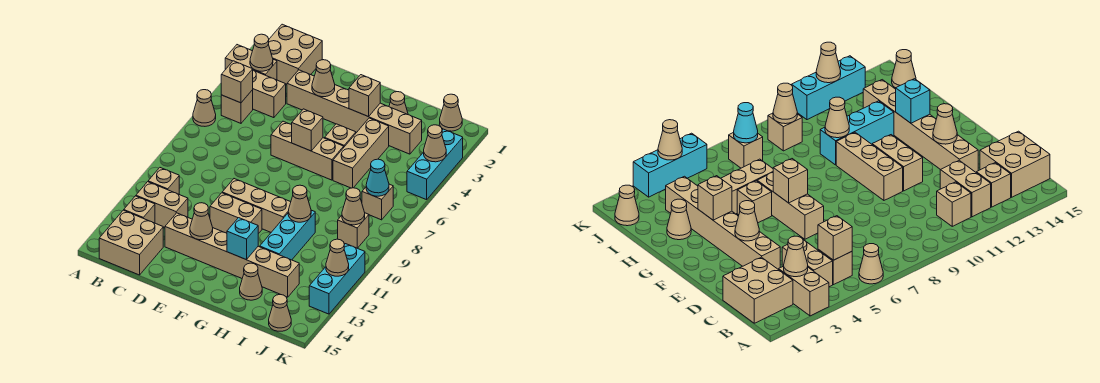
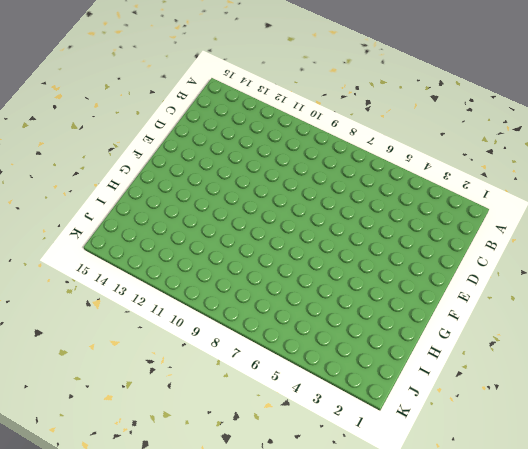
none -> tan 1x2 brick [225,45,277,80]
none -> tan 1x1 cone [193,90,216,126]
none -> tan 2x2 brick [269,24,322,84]
none -> tan 1x2 brick [253,70,286,118]

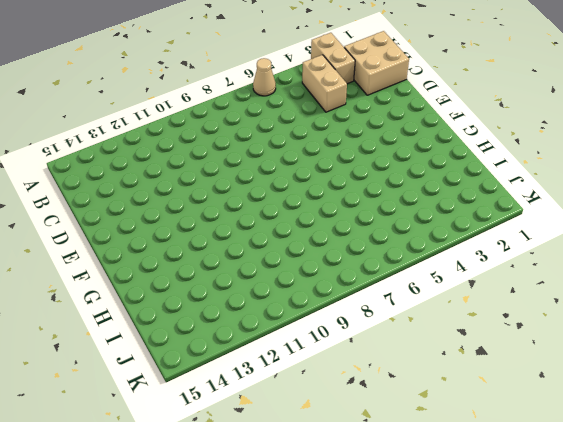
none -> tan 1x1 brick [221,90,253,123]
none -> tan 1x1 brick [148,168,179,194]
none -> tan 1x2 brick [136,182,188,227]
none -> tan 1x1 brick [124,196,155,223]

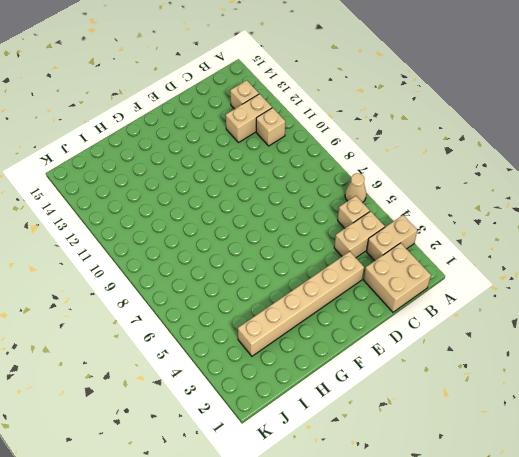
none -> tan 2x2 brick [99,210,163,275]
none -> tan 1x6 brick [165,213,299,297]
none -> tan 1x3 brick [271,121,344,180]
none -> tan 1x3 brick [222,179,291,232]

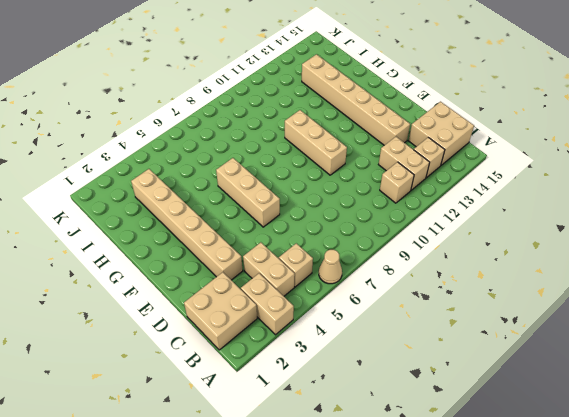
none -> tan 1x2 brick [210,193,262,234]
none -> tan 1x1 brick [325,124,356,147]
none -> tan 1x1 cone [389,92,408,115]
none -> tan 1x3 brick [333,118,389,188]

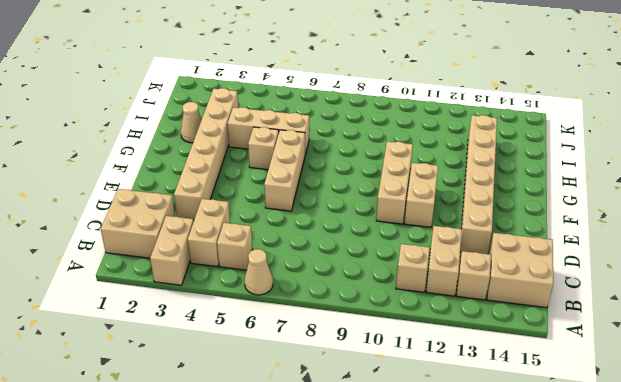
none -> cyan 1x3 brick [260,210,315,260]
none -> tan 1x1 cone [240,263,262,300]
none -> tan 1x1 cone [440,94,462,131]
none -> tan 1x1 brick [362,184,393,220]

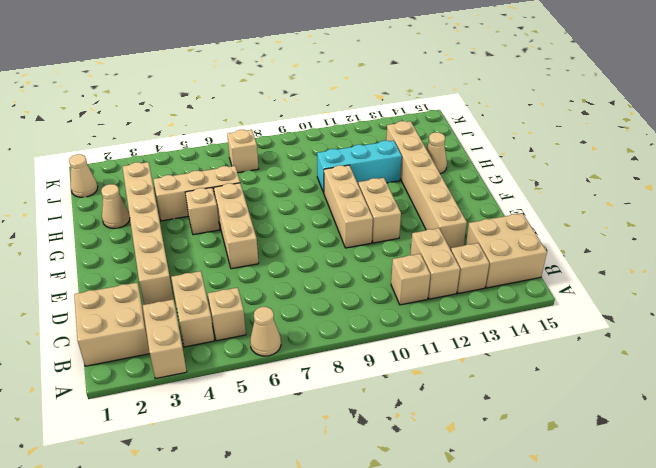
none -> tan 1x1 brick [338,213,369,248]
none -> tan 1x1 cone [269,295,291,331]
none -> cyan 1x3 brick [407,129,463,200]
none -> cyan 1x3 brick [309,244,365,314]

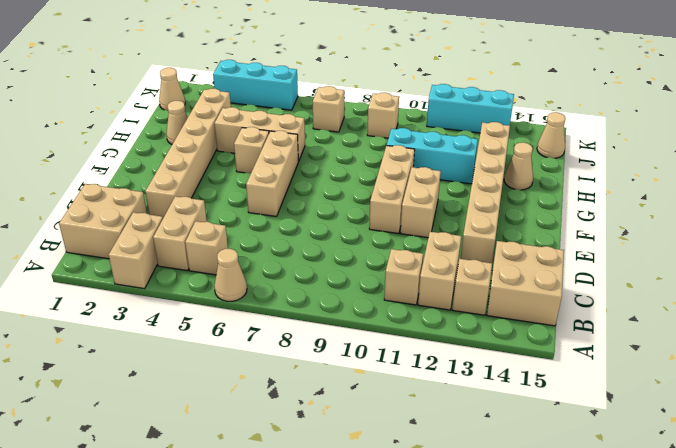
none -> tan 1x1 cone [250,34,273,71]
none -> tan 1x1 brick [221,61,253,103]
none -> tan 1x1 cone [312,60,335,97]
none -> tan 1x1 cone [190,203,213,240]

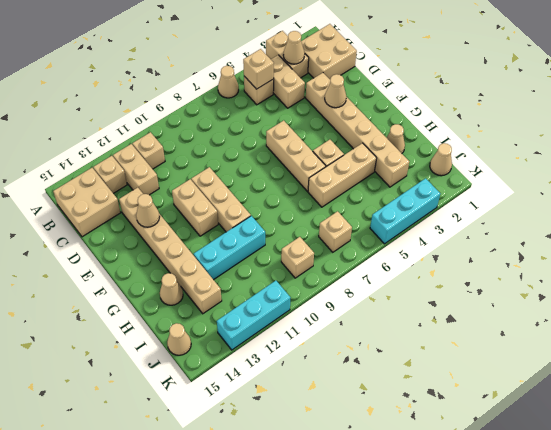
none -> tan 1x1 brick [292,109,323,151]
none -> tan 1x1 brick [349,75,380,117]
none -> cyan 1x1 brick [227,218,258,260]
none -> tan 1x1 cone [288,185,311,222]

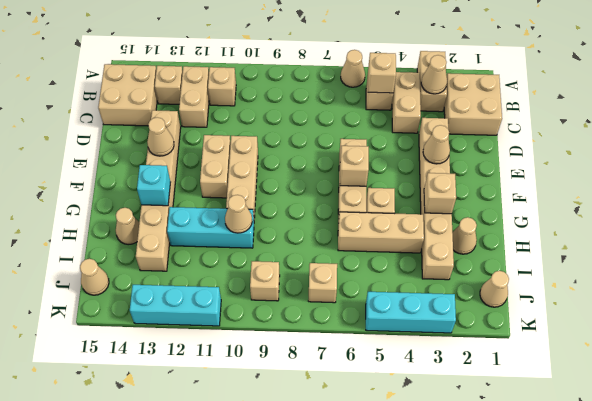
none -> cyan 1x1 cone [366,159,389,196]
none -> tan 1x1 cone [342,188,365,225]
none -> tan 1x1 cone [424,125,446,162]
none -> tan 1x1 cone [326,239,349,276]

